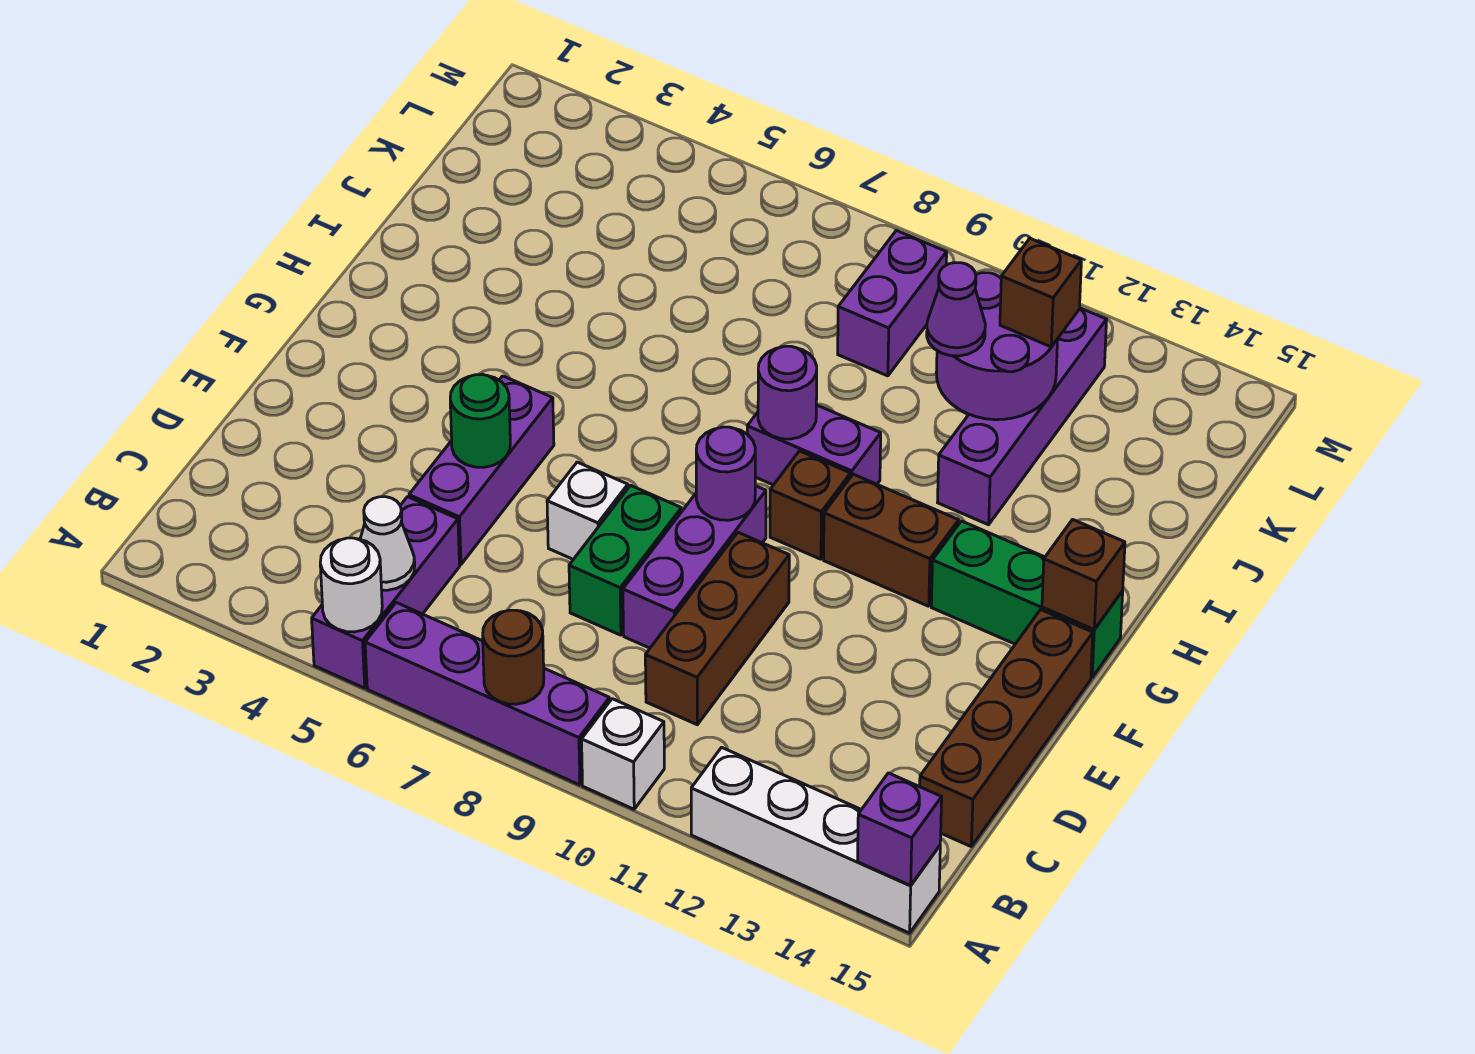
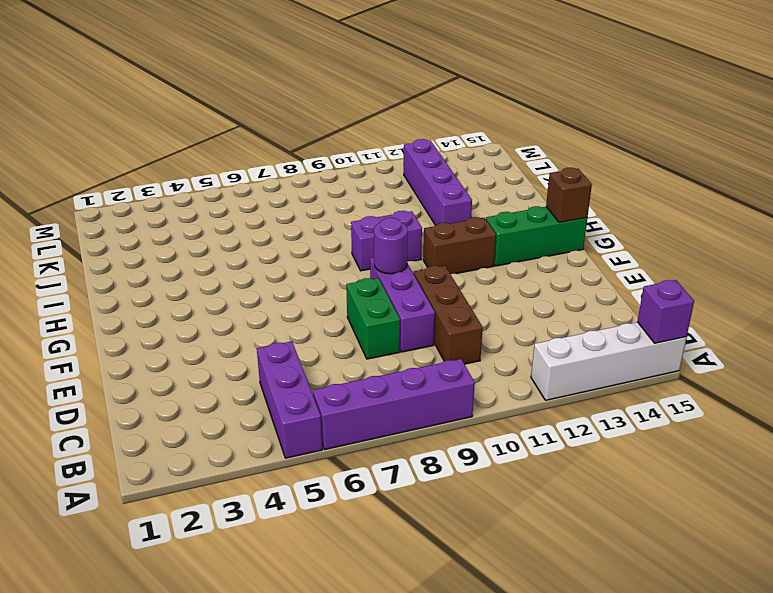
none -> white 1x1 brick [582,699,664,809]
none -> brown 1x4 brick [920,610,1093,846]
none -> purple 1x3 brick [409,376,554,564]

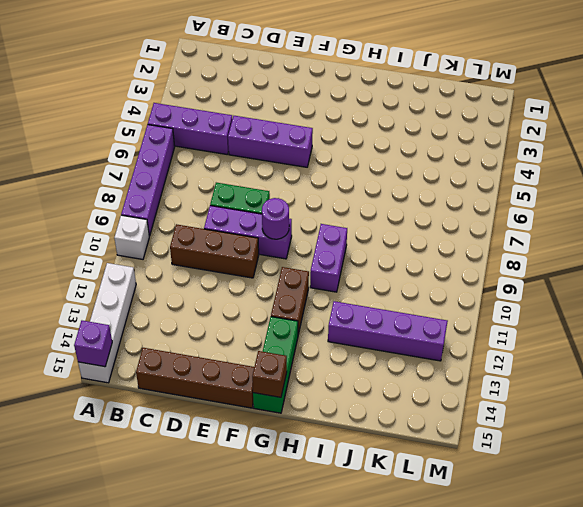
none -> white 1x1 brick [547,462,628,559]
none -> brown 1x1 brick [770,451,850,559]
none -> purple 1x2 brick [838,231,947,376]

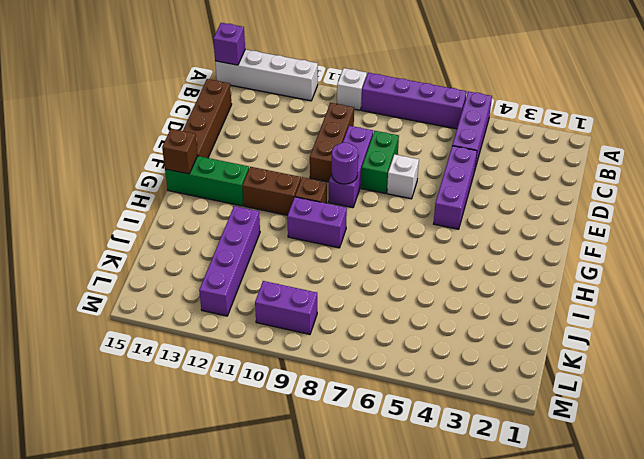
purple 1x2 brick [255,281,317,334] -> purple 1x2 brick turned to [838,231,947,376]
none -> white 1x1 round brick [320,538,382,632]
none -> brown 1x1 round brick [483,610,544,704]
none -> white 1x1 cone [360,497,415,590]

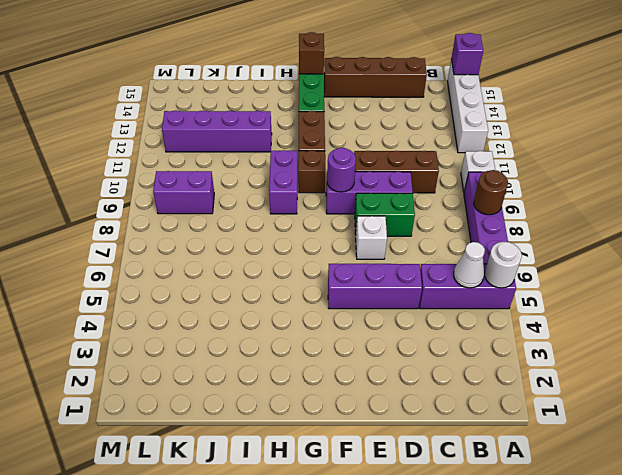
none -> green 1x1 round brick [450,374,510,467]
none -> purple 1x1 round brick [758,346,817,439]
none -> purple 2x2 round brick [936,273,1058,420]

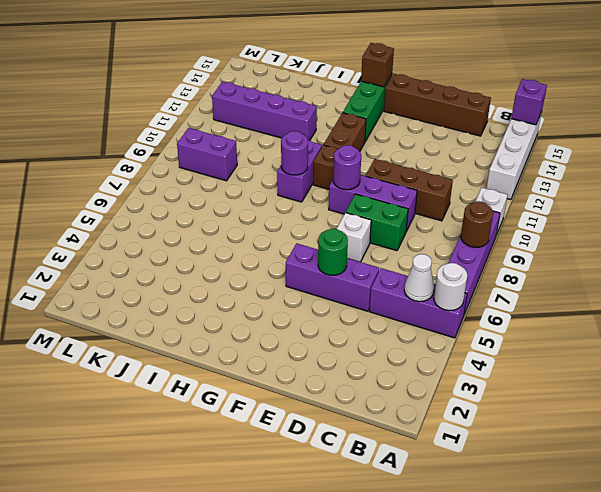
none -> purple 2x2 round brick [936,273,1058,420]
none -> purple 1x1 cone [927,263,985,356]
none -> brown 1x1 brick [1000,239,1081,347]

